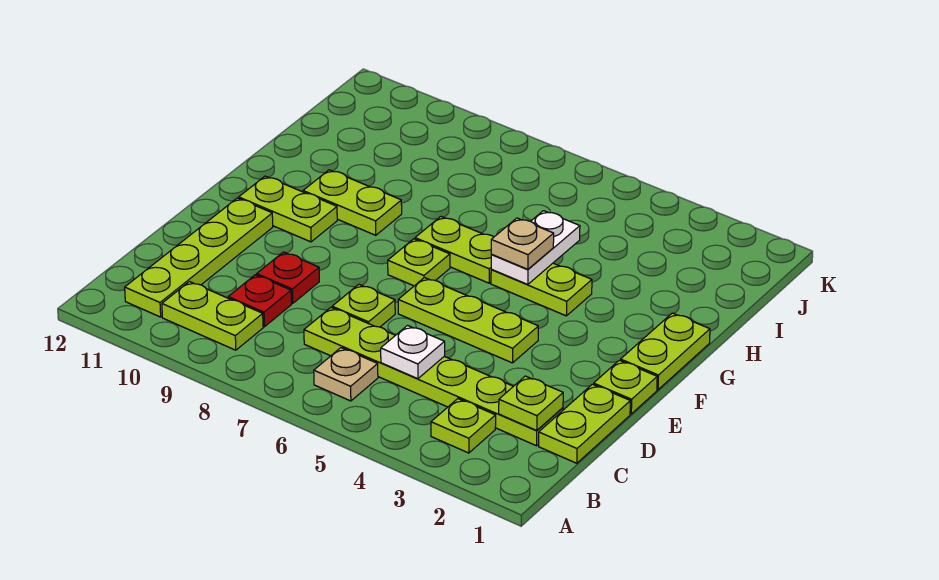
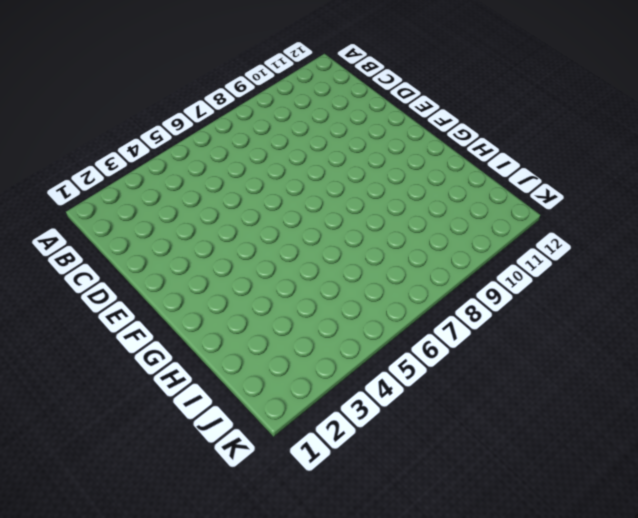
none -> lime 1x1 plate [431,399,496,453]
none -> tan 1x1 plate [314,348,378,401]
none -> lime 1x2 plate [162,282,263,350]

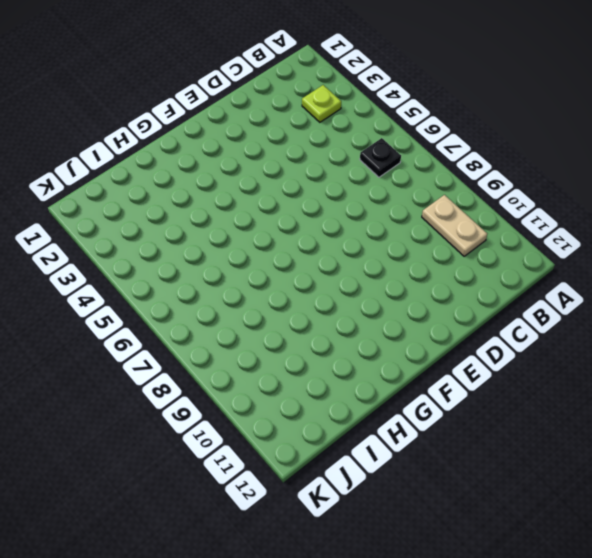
black 1x1 plate [360,138,401,177] -> tan 1x1 plate [314,348,378,401]
tan 1x2 plate [422,195,487,256] -> lime 1x2 plate [162,282,263,350]
none -> lime 1x4 plate [125,198,273,317]
none -> lime 1x2 plate [539,384,630,463]
none -> lime 1x6 plate [304,308,563,446]

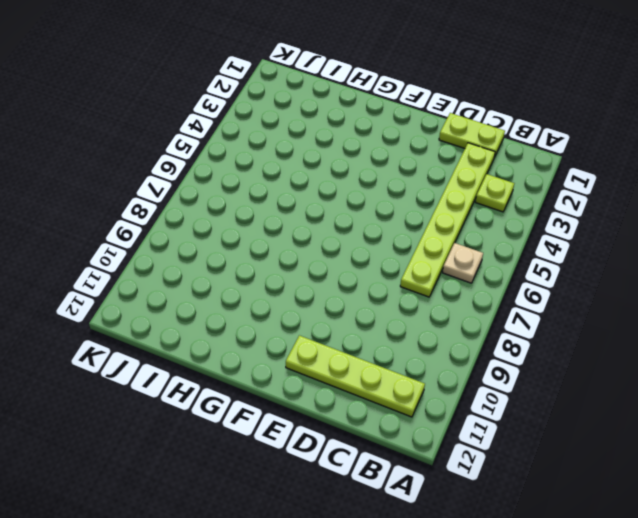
none -> lime 1x2 plate [162,282,263,350]
none -> red 1x1 plate [228,275,291,327]
none -> lime 1x1 plate [332,284,395,327]

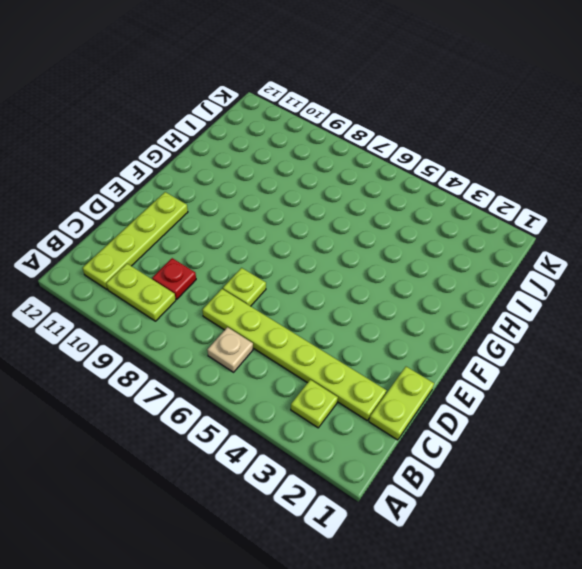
none -> red 1x1 plate [257,252,319,303]
none -> lime 1x1 plate [594,360,657,414]
none -> lime 1x3 plate [398,278,538,363]

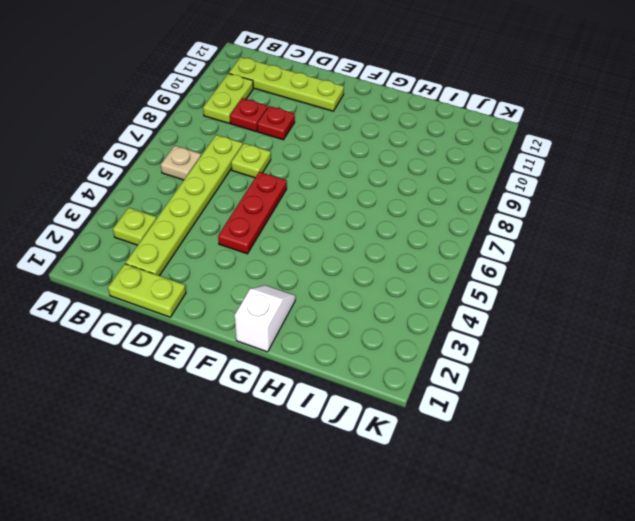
red 1x3 plate [218,172,287,254] -> lime 1x3 plate [398,278,538,363]
white 1x2 slope [235,285,296,352] -> lime 1x2 plate [621,313,710,390]
none -> lime 1x1 plate [594,360,657,414]
none -> lime 1x1 plate [388,239,450,286]
none -> lime 1x2 plate [239,176,337,242]

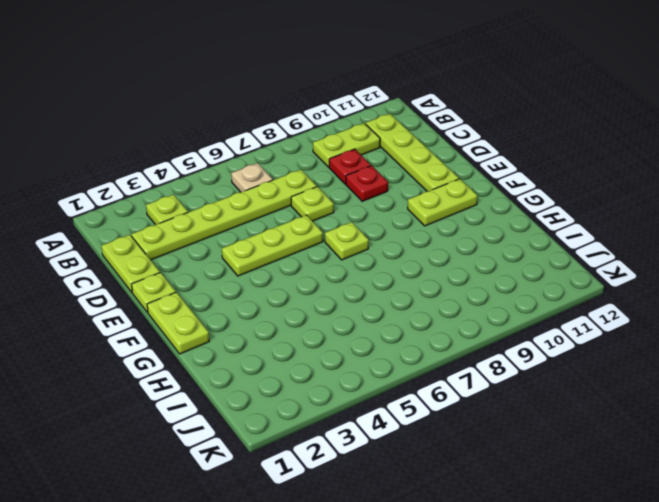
none -> lime 1x2 plate [491,263,592,316]
none -> lime 1x2 plate [415,217,494,283]
none -> lime 1x2 plate [303,170,402,235]

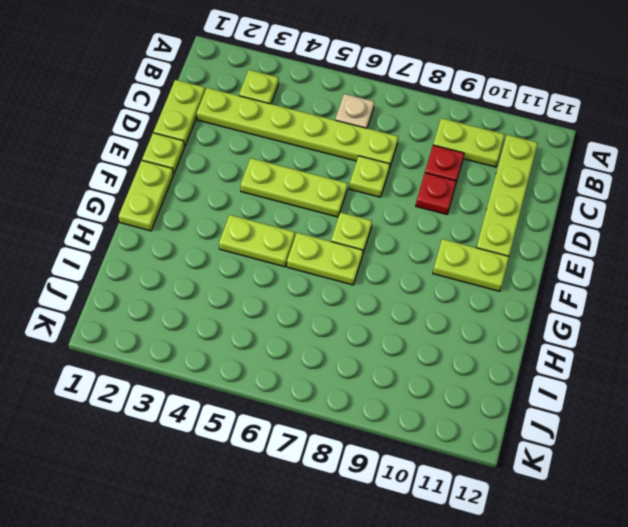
none -> lime 1x2 plate [303,170,402,235]
none -> lime 1x1 plate [499,376,563,431]
none -> white 1x1 plate [381,325,445,379]

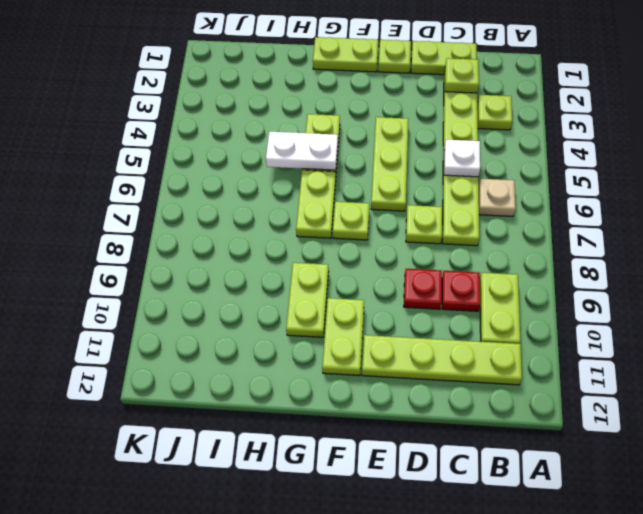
none -> tan 1x1 plate [491,218,554,269]

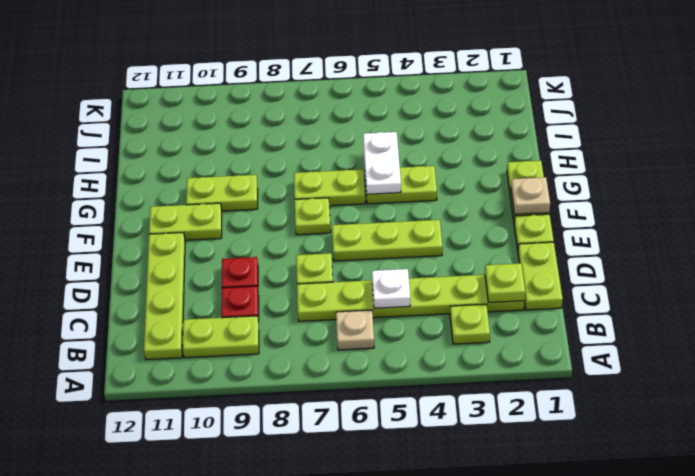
tan 1x1 plate [511,177,550,214] -> tan 1x1 plate moved to [491,218,554,269]

